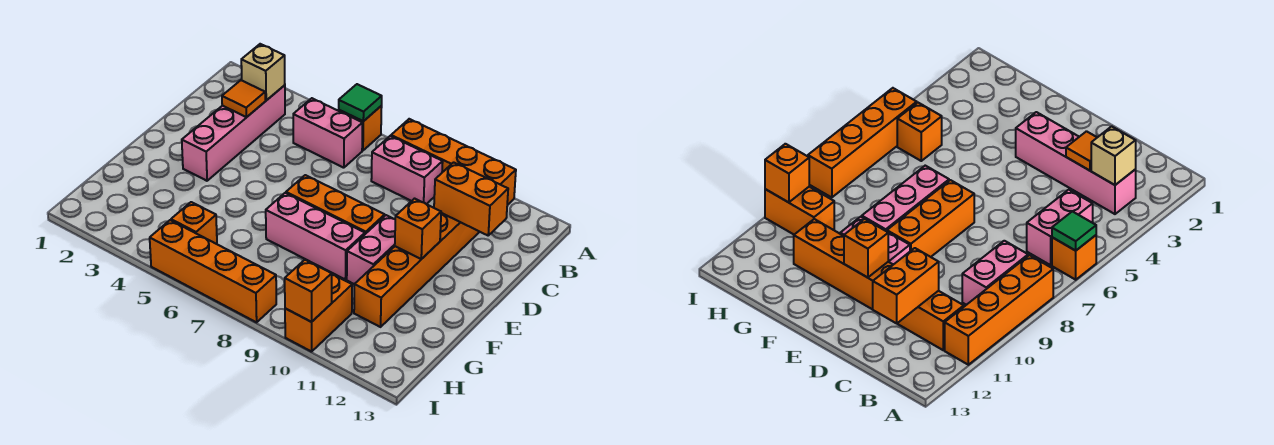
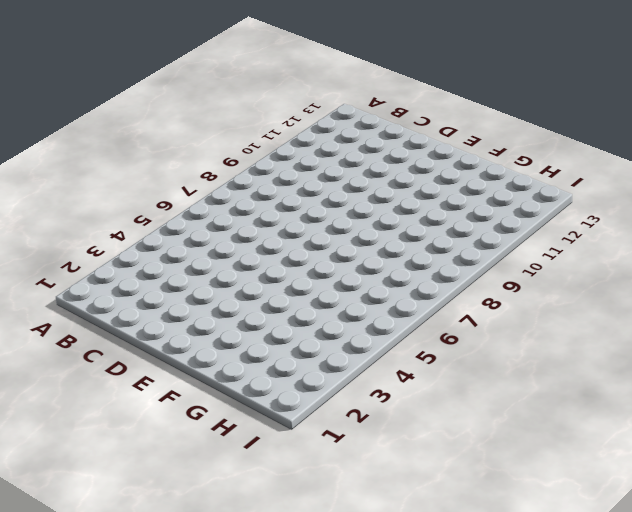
none -> orange 1x1 brick [339,106,382,151]
none -> orange 1x4 brick [391,119,516,205]
none -> pink 1x4 brick [182,85,285,181]

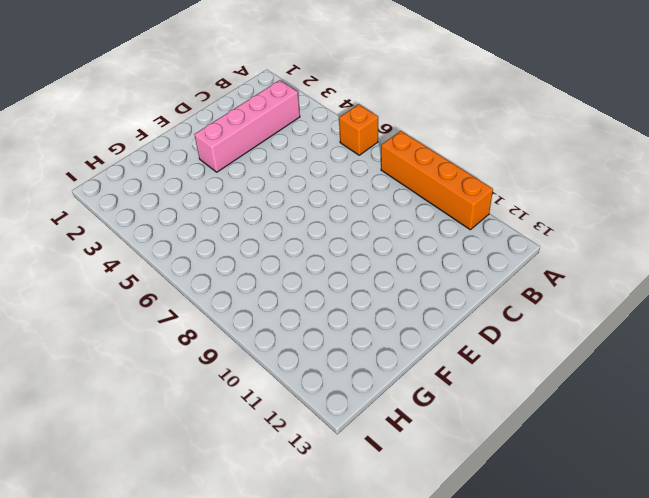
none -> pink 1x2 brick [293,98,363,168]
none -> pink 1x2 brick [371,136,443,204]
none -> orange 1x6 brick [354,213,479,327]

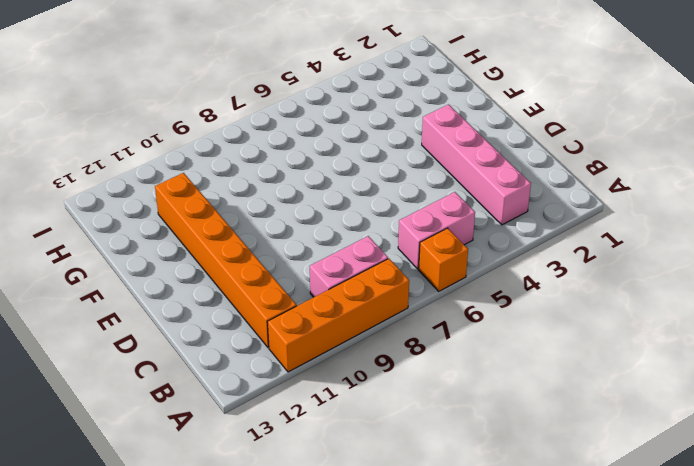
none -> orange 1x3 brick [286,175,385,234]
none -> pink 1x2 brick [347,215,395,284]
none -> pink 1x3 brick [266,193,365,279]

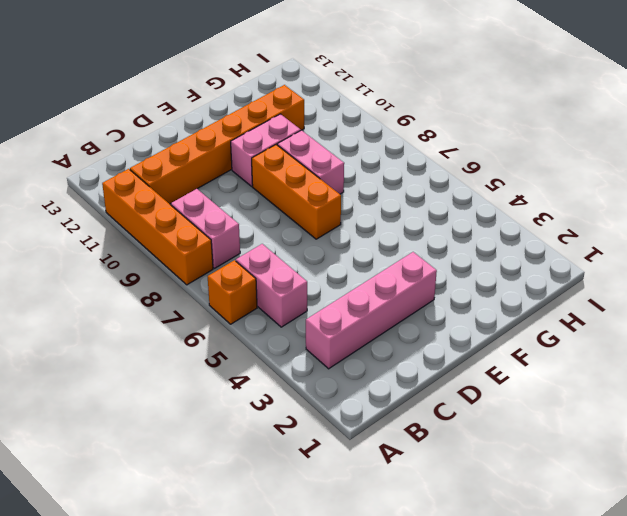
pink 1x2 brick [277,130,344,194] -> pink 1x3 brick [266,193,365,279]
none -> orange 1x1 brick [171,202,217,244]
none -> orange 1x2 brick [285,274,352,352]
none -> orange 1x4 brick [150,220,276,322]

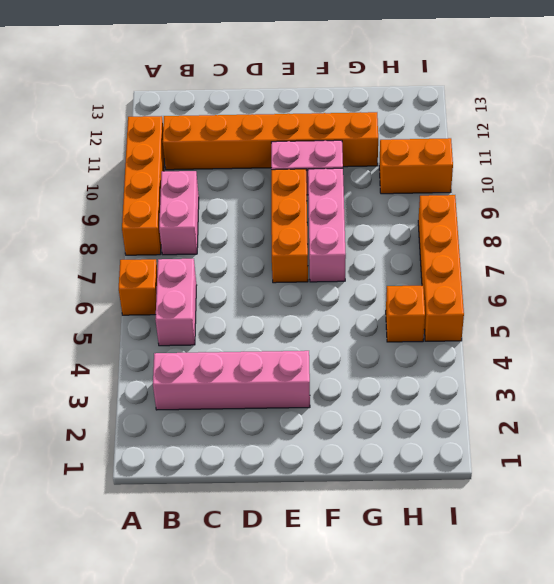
none -> green 1x1 tile [339,84,382,121]
none -> tan 1x1 brick [241,44,285,100]
none -> orange 1x1 tile [222,80,265,117]

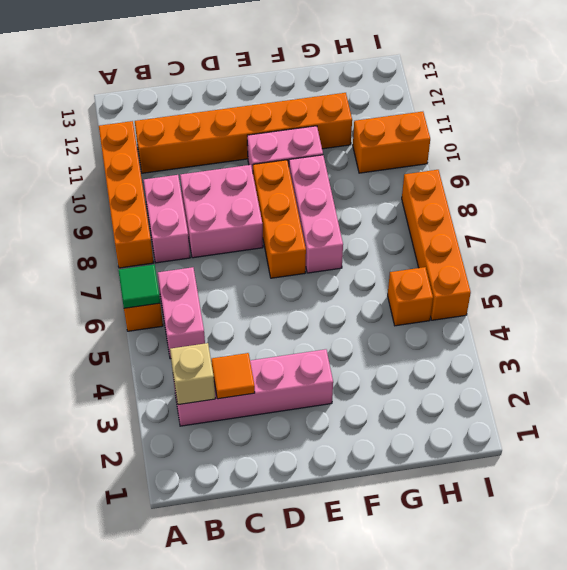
pink 2x2 brick [180,165,263,258] -> none
none -> orange 1x2 brick [434,162,508,235]
none -> orange 1x1 brick [395,199,441,259]
none -> orange 1x1 brick [285,260,332,322]

